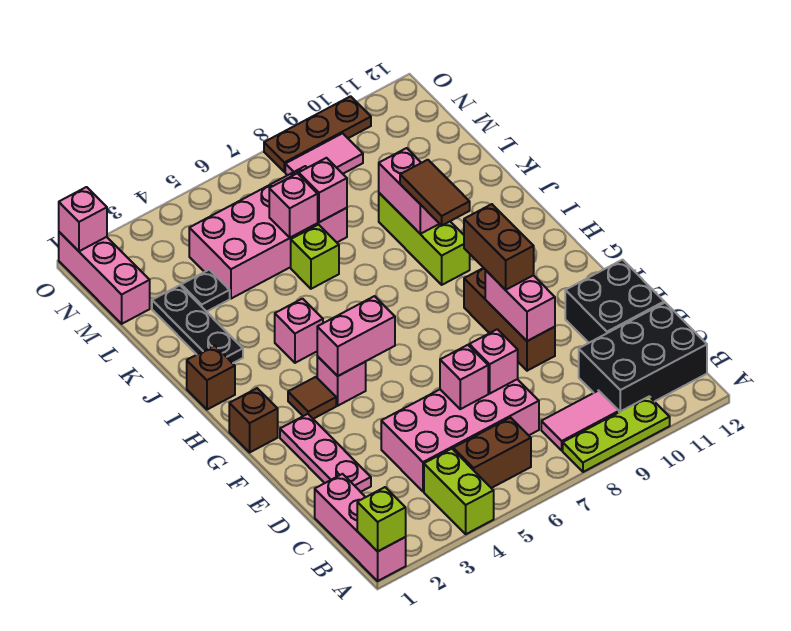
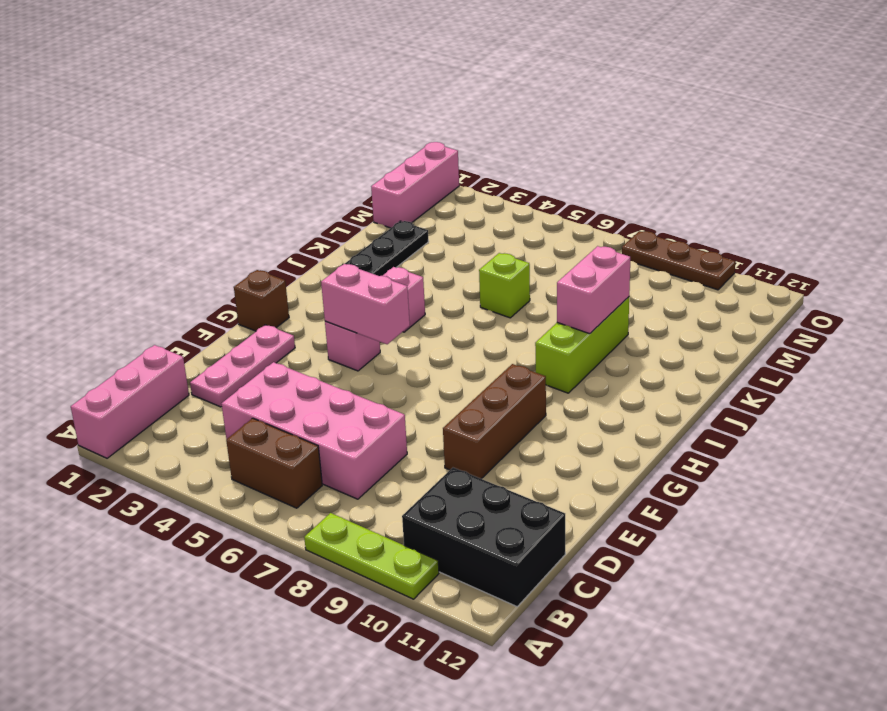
none -> lime 1x2 brick [424,449,494,534]
none -> pink 1x2 tile [541,391,619,450]
none -> black 2x2 brick [565,260,664,343]
none -> brown 1x1 tile [288,377,336,419]

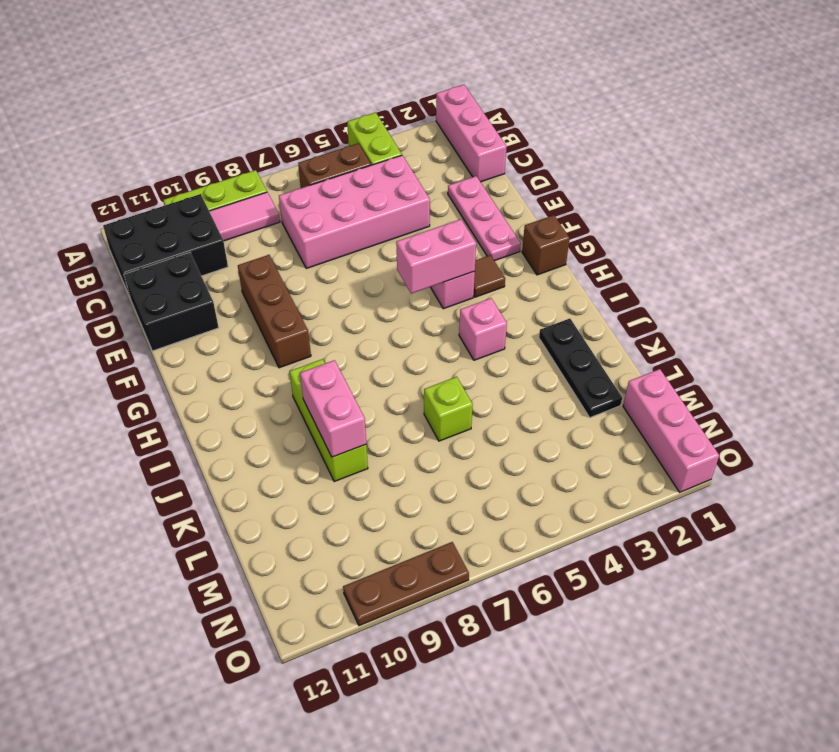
none -> brown 1x1 brick [187,345,235,410]
none -> black 1x1 plate [181,270,230,312]
none -> pink 2x4 brick [189,166,347,299]
none -> pink 1x2 tile [285,133,363,175]

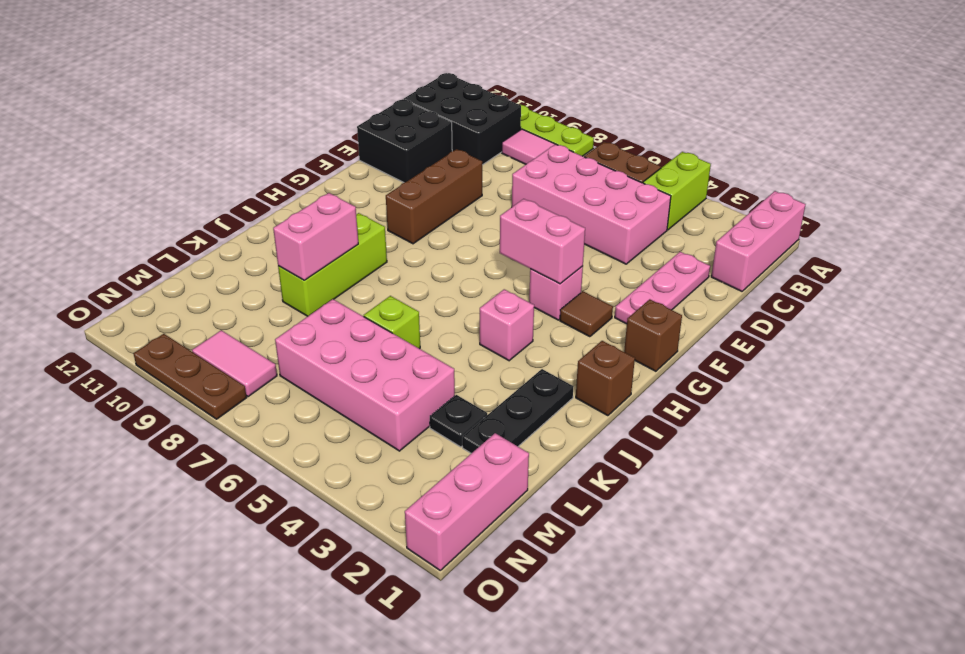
none -> lime 1x1 brick [357,487,406,552]
none -> pink 1x1 brick [440,345,488,409]
none -> pink 1x1 brick [469,329,518,393]
none -> pink 1x2 brick [485,270,555,341]

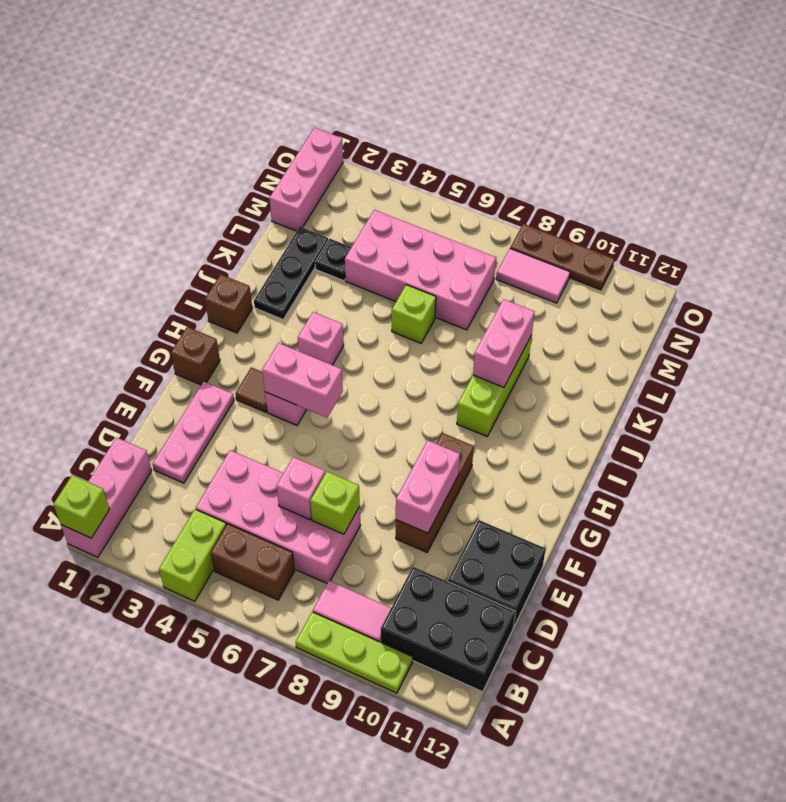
lime 1x1 brick [310,472,360,534] -> pink 1x1 brick [469,329,518,393]
none -> pink 1x1 brick [269,173,318,238]
none -> pink 1x1 brick [299,158,347,222]
none -> pink 1x1 brick [59,187,107,251]
none -> brown 1x2 brick [464,204,534,290]

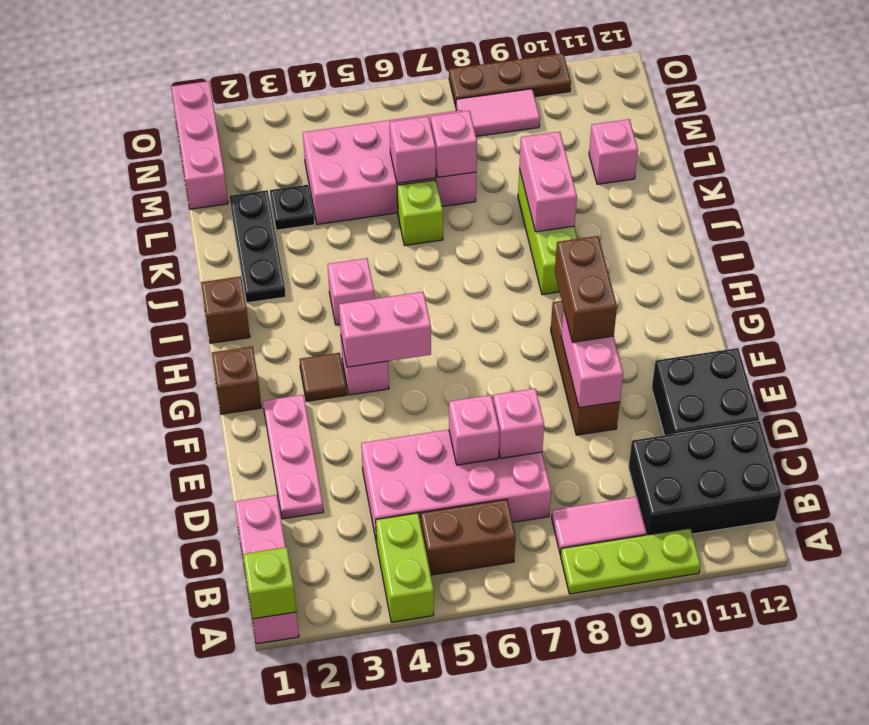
pink 1x1 brick [589,119,638,184] -> pink 1x1 brick moved to [59,187,107,251]
none -> brown 1x2 tile [400,160,470,226]

